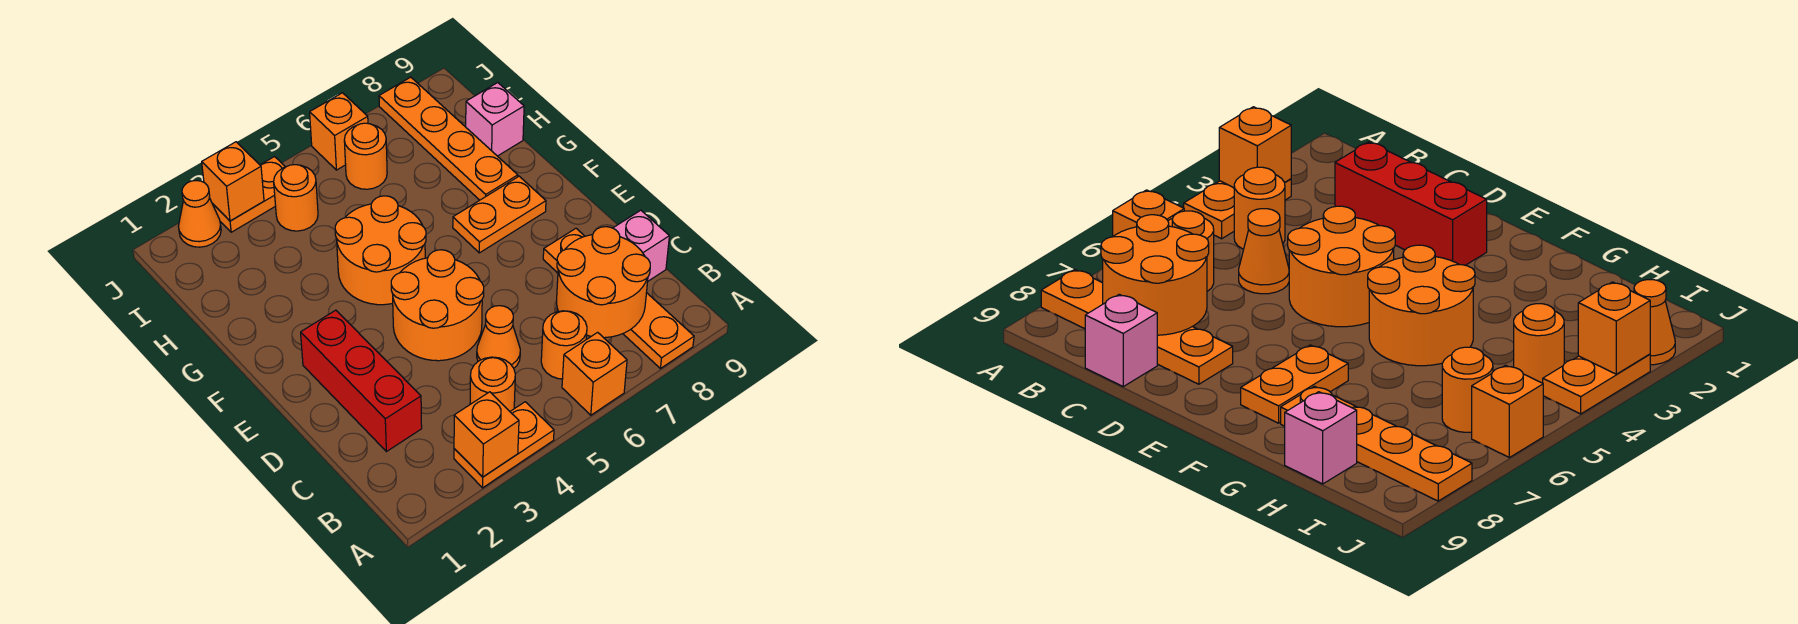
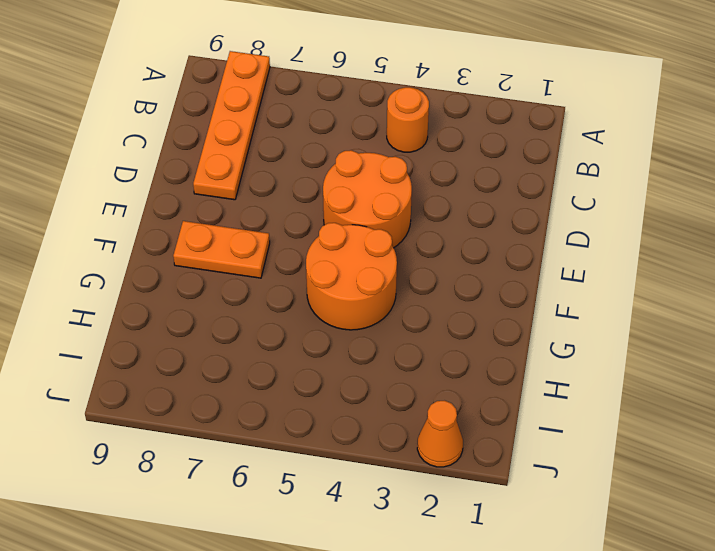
none -> orange 1x2 plate [454,402,554,488]
none -> orange 1x1 brick [562,332,627,415]
none -> orange 1x1 round brick [541,311,587,379]

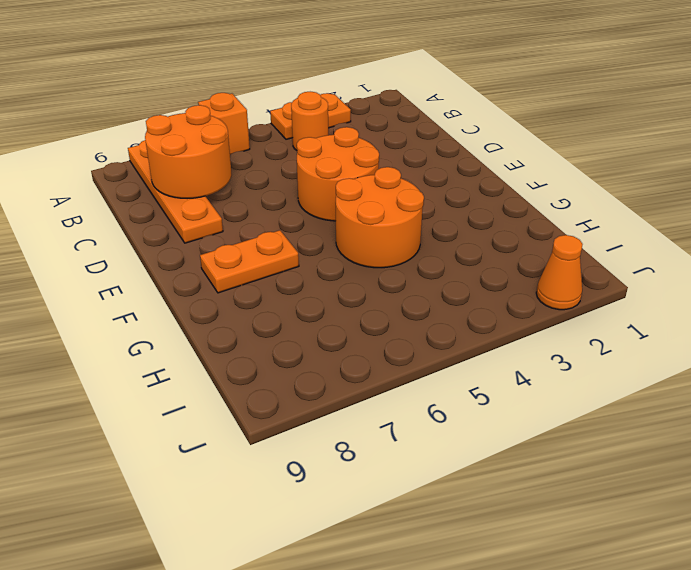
none -> orange 1x1 round brick [541,311,587,379]
none -> red 1x3 brick [301,310,422,452]
none -> orange 1x1 cone [477,306,520,368]

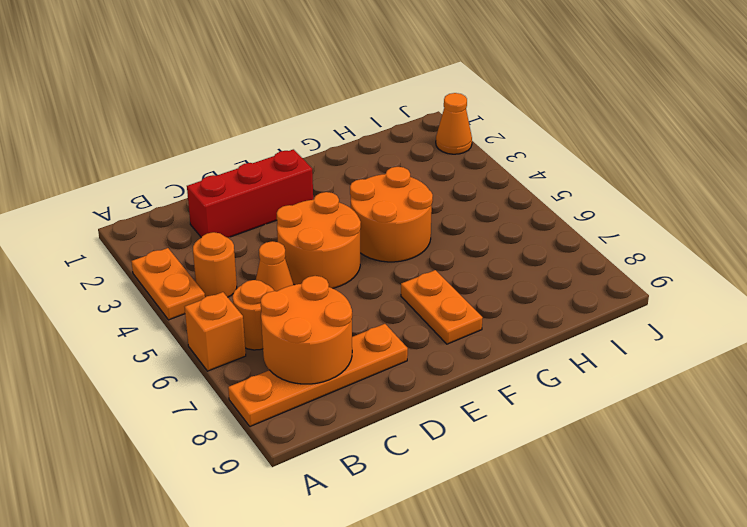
none -> pink 1x1 brick [613,210,669,281]
none -> orange 1x4 plate [379,77,518,200]
none -> pink 1x1 brick [466,83,524,156]

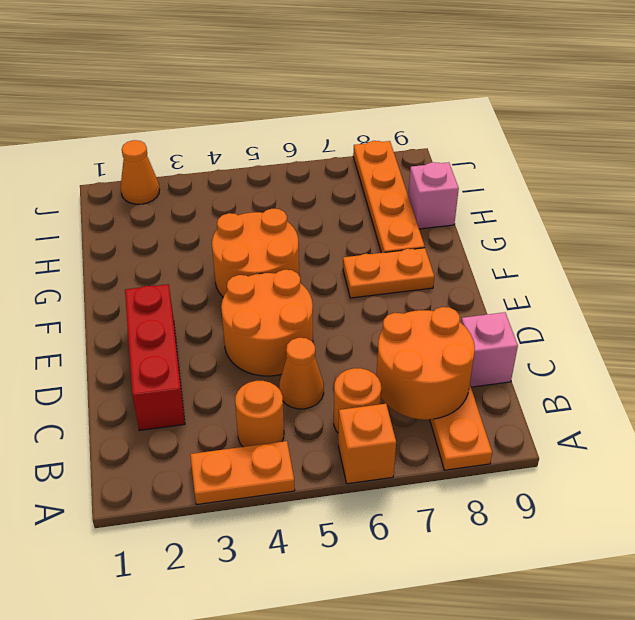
none -> orange 1x1 round brick [274,165,318,231]
none -> orange 1x1 round brick [344,123,387,189]
none -> orange 1x2 plate [212,157,285,232]

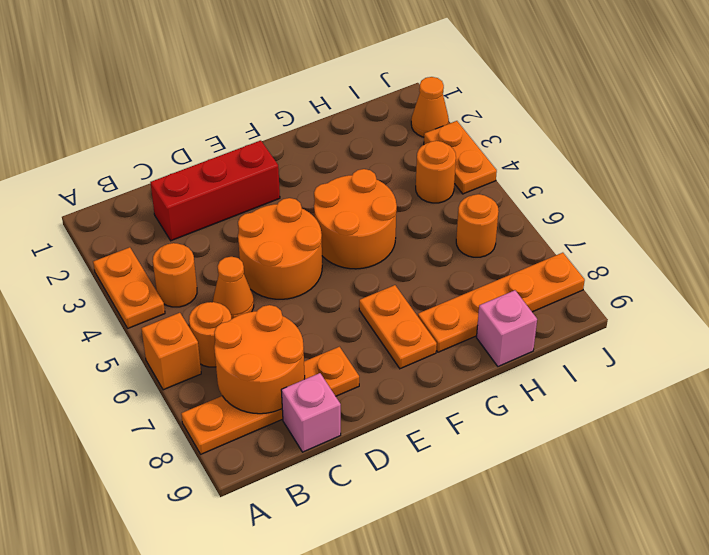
none -> orange 1x1 brick [310,93,368,170]
none -> orange 1x1 brick [454,392,519,477]
none -> orange 1x1 brick [202,142,264,221]

